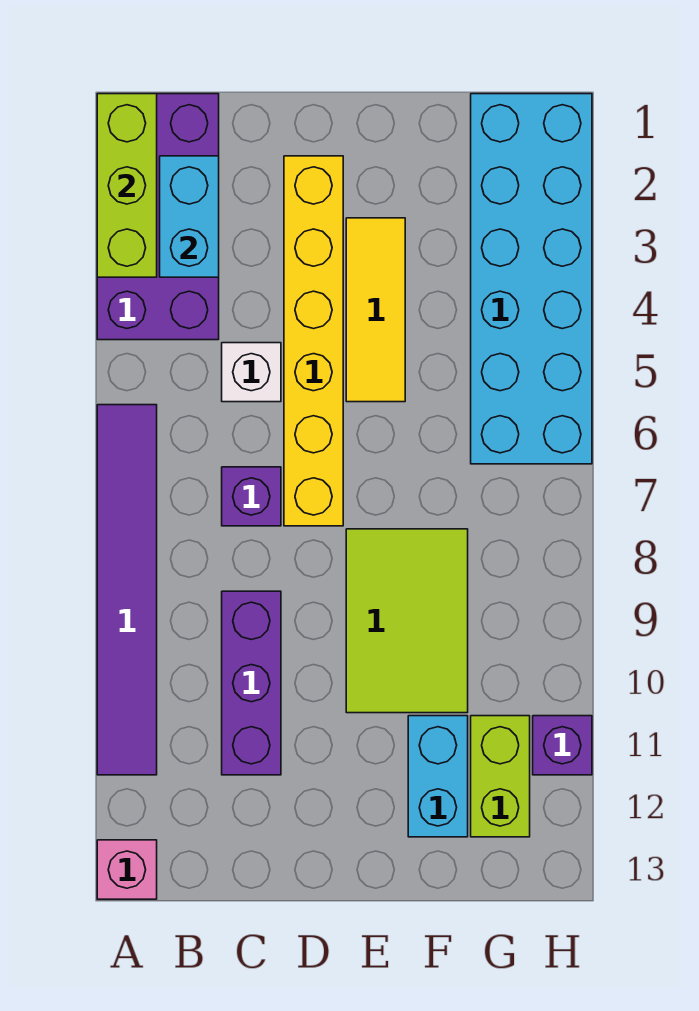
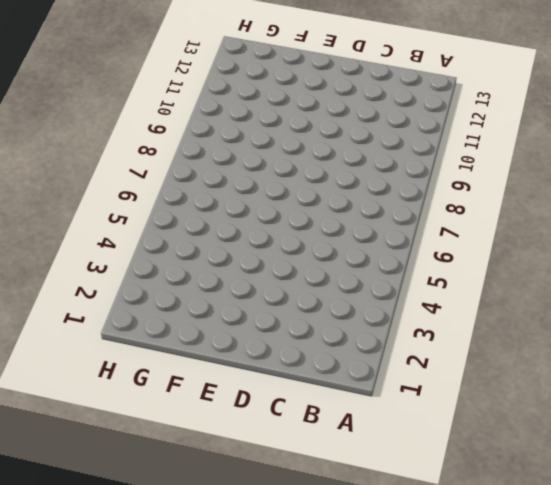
none -> purple 2x4 brick [97,94,219,340]
none -> purple 1x6 tile [97,405,157,775]
none -> pink 1x1 brick [97,840,157,899]

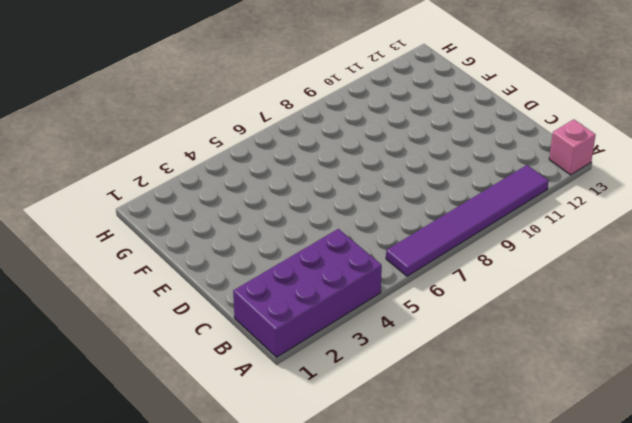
none -> white 1x1 brick [222,343,281,402]
none -> purple 1x1 brick [222,467,281,526]
none -> purple 1x3 brick [222,591,281,775]

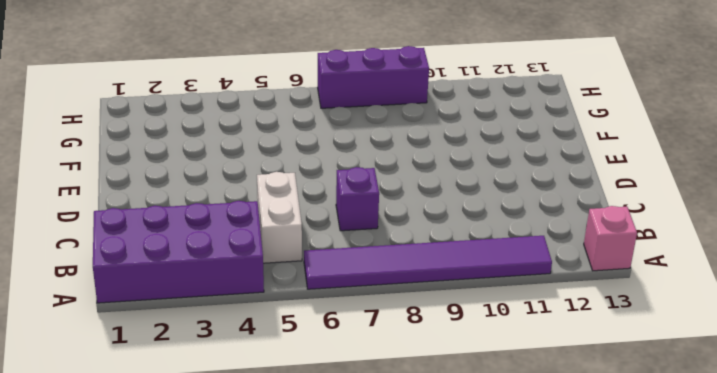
white 1x2 brick [257,172,302,263] -> white 1x1 brick [222,343,281,402]
purple 1x3 brick [318,46,429,108] -> purple 1x3 brick moved to [222,591,281,775]
none -> yellow 1x6 brick [284,156,343,526]
none -> yellow 1x3 tile [346,218,405,402]
none -> lime 2x3 tile [346,529,468,713]

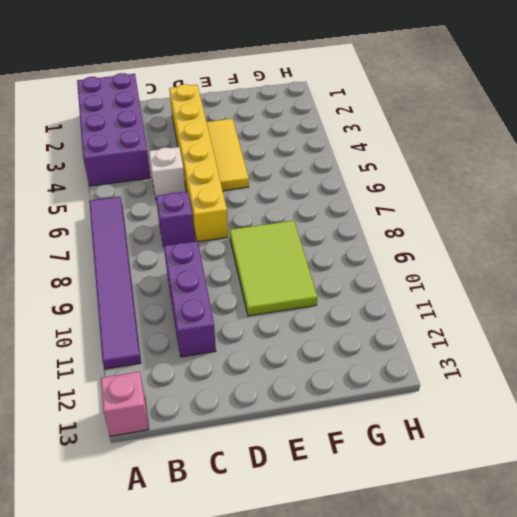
none -> cyan 1x2 brick [408,716,468,837]
none -> cyan 2x6 brick [471,94,592,464]
none -> lime 1x2 brick [471,716,530,837]

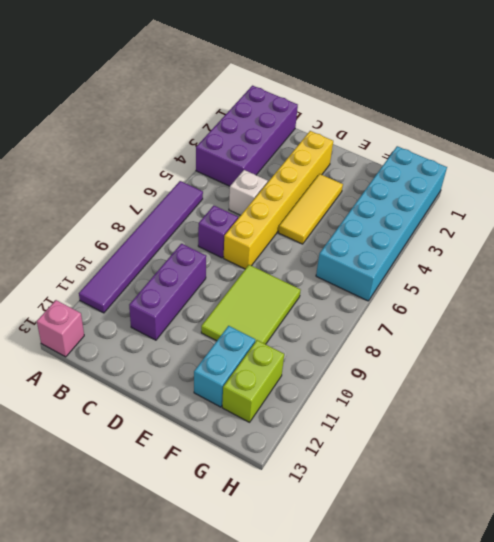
none -> purple 1x1 brick [533,716,592,775]
none -> lime 1x3 brick [97,94,157,277]
none -> cyan 1x2 brick [160,156,219,277]

